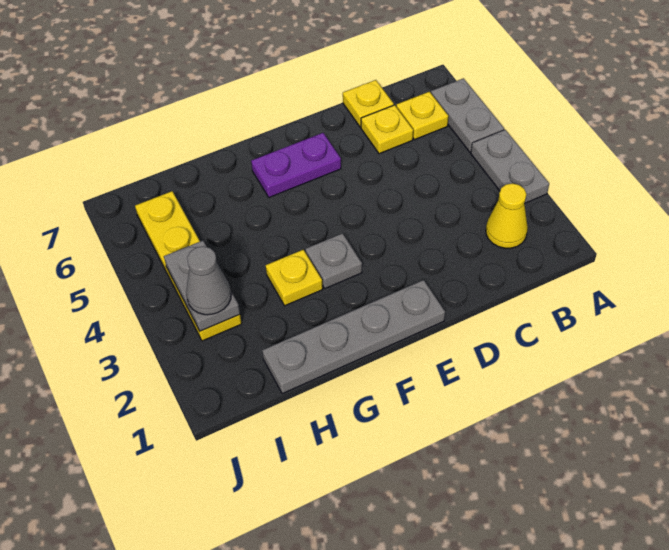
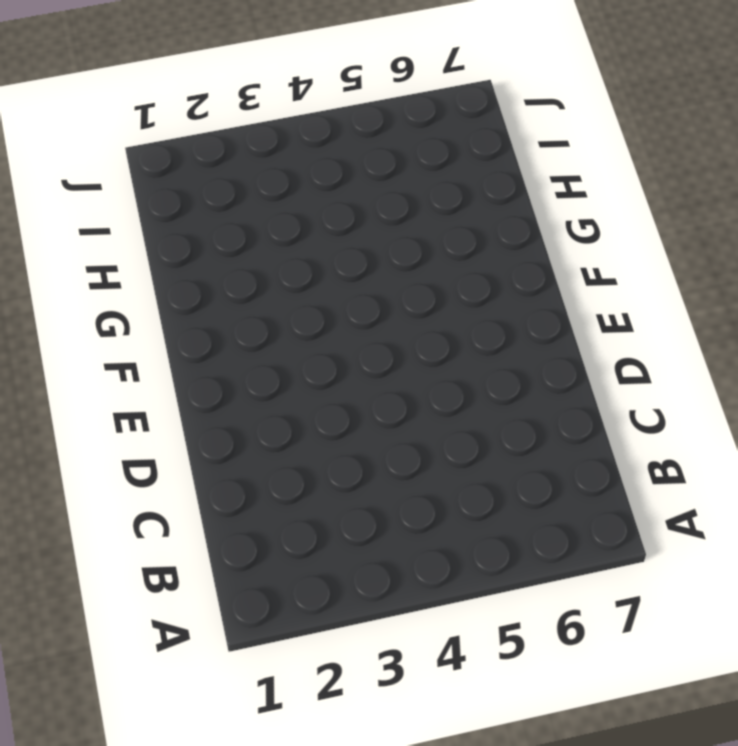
none -> grey 1x2 plate [471,130,549,203]
none -> grey 1x2 plate [431,78,504,152]
none -> yellow 1x1 cone [486,183,528,248]

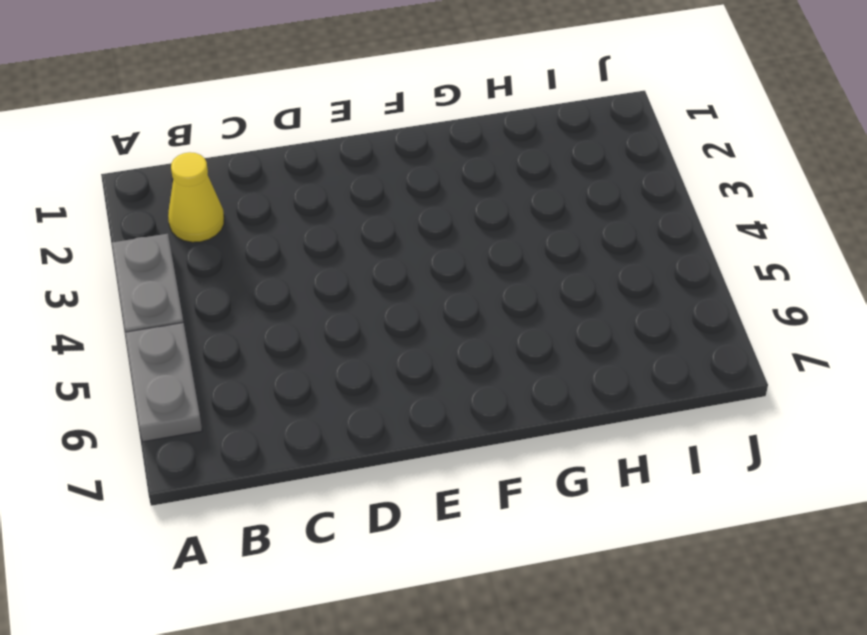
none -> yellow 1x1 plate [396,92,448,140]
none -> yellow 1x1 plate [361,105,413,154]
none -> yellow 1x1 plate [343,80,394,127]

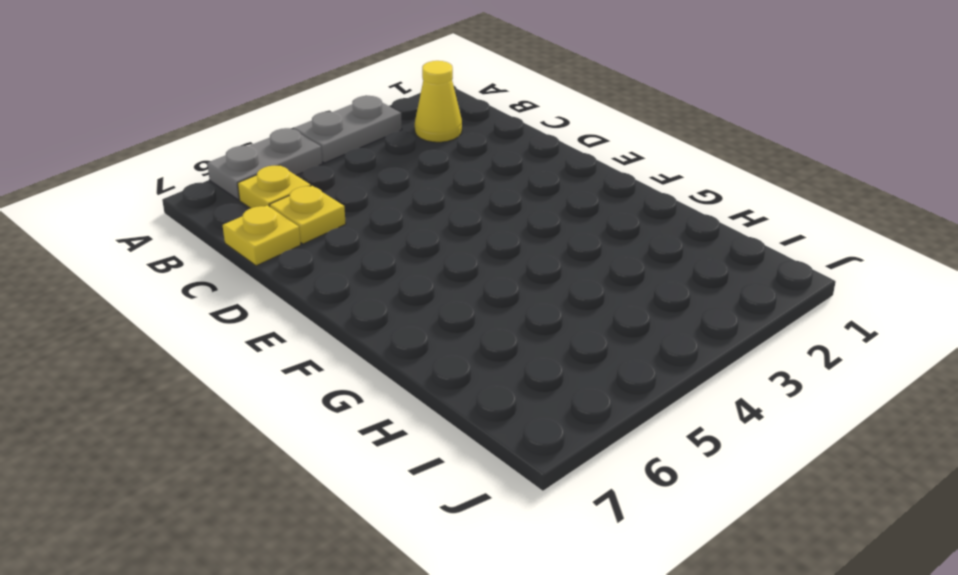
none -> grey 1x4 plate [262,280,445,394]
none -> purple 1x2 plate [251,133,341,197]
none -> grey 1x1 plate [305,233,362,288]

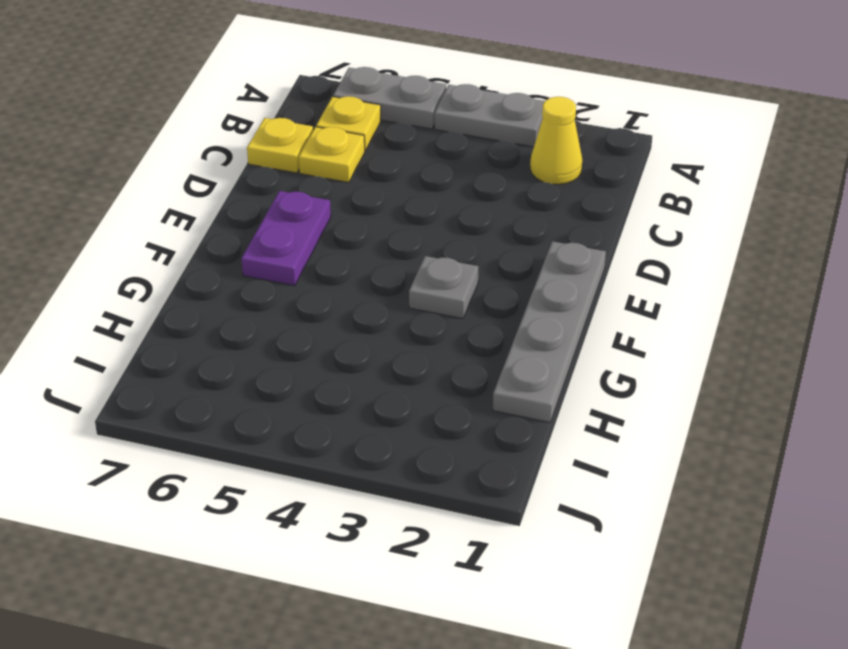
none -> yellow 1x1 plate [266,250,323,306]
none -> yellow 1x4 plate [135,191,242,341]
none -> grey 1x2 plate [164,241,240,331]

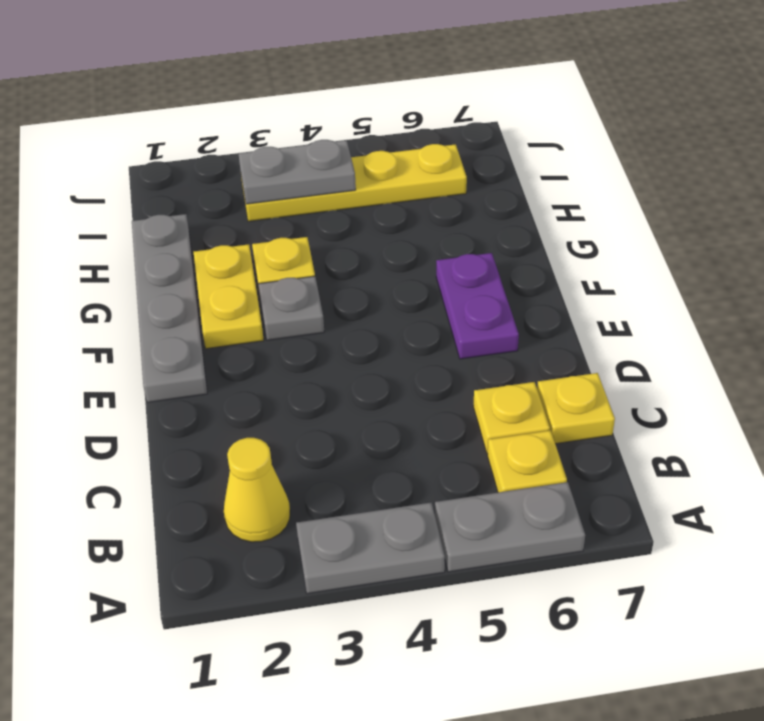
yellow 1x2 plate [194,244,264,349] -> none
none -> grey 1x1 cone [186,246,231,315]

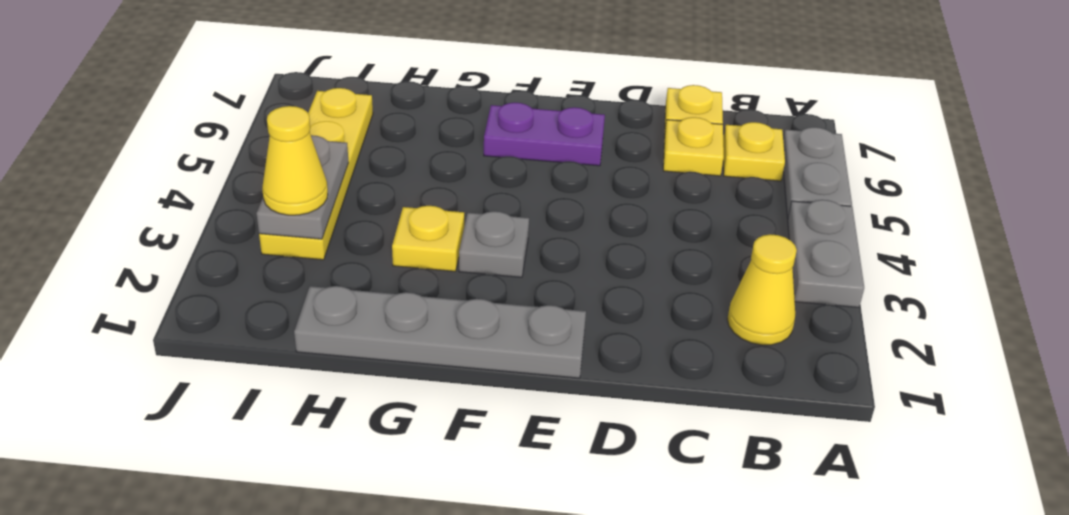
yellow 1x1 cone [262,106,328,215] -> grey 1x1 cone [186,246,231,315]

